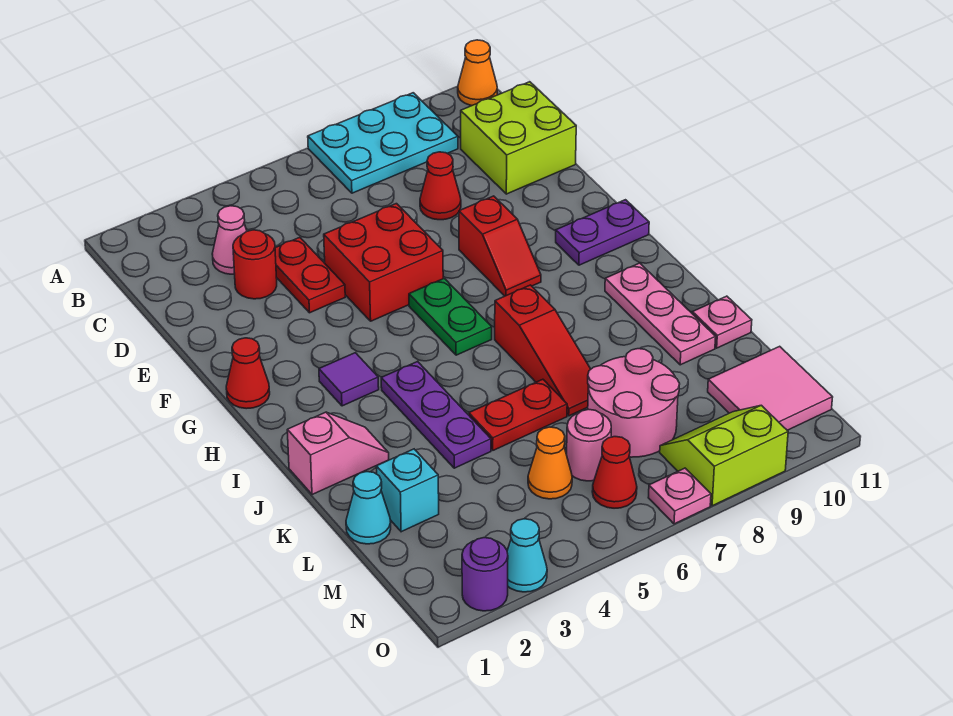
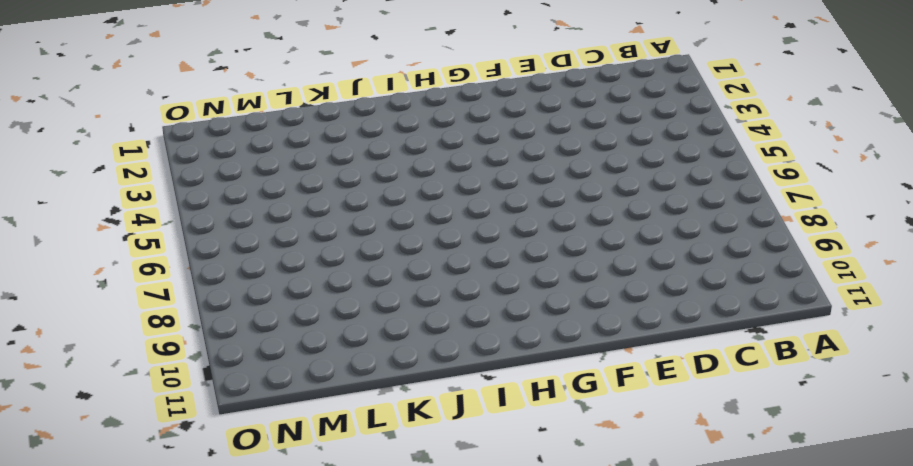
none -> cyan 2x3 plate [308,93,458,193]
none -> orange 1x1 cone [458,40,497,106]
none -> pink 1x1 cone [212,206,247,274]
none -> lime 2x2 brick [461,82,576,194]

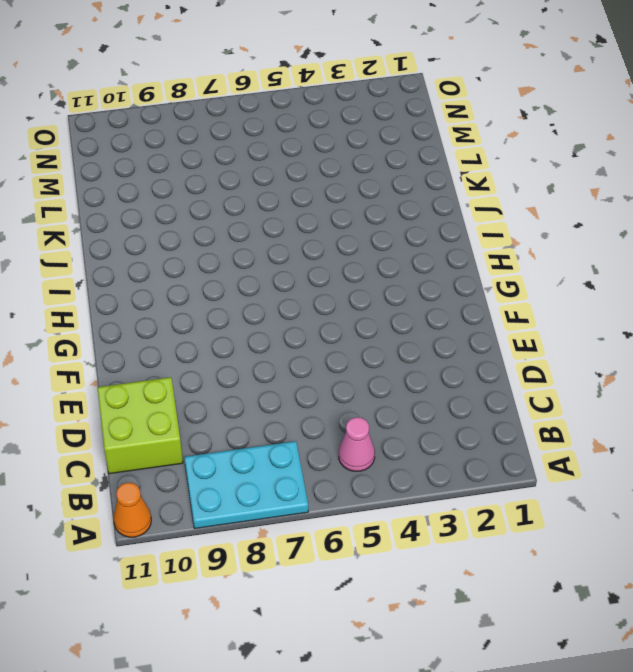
pink 1x1 cone [339,417,375,471] -> pink 1x1 cone moved to [212,206,247,274]
none -> red 1x1 round brick [233,230,277,299]
none -> red 1x2 plate [275,237,345,313]
none -> red 1x1 cone [420,152,461,220]
none -> red 2x2 brick [324,204,443,321]

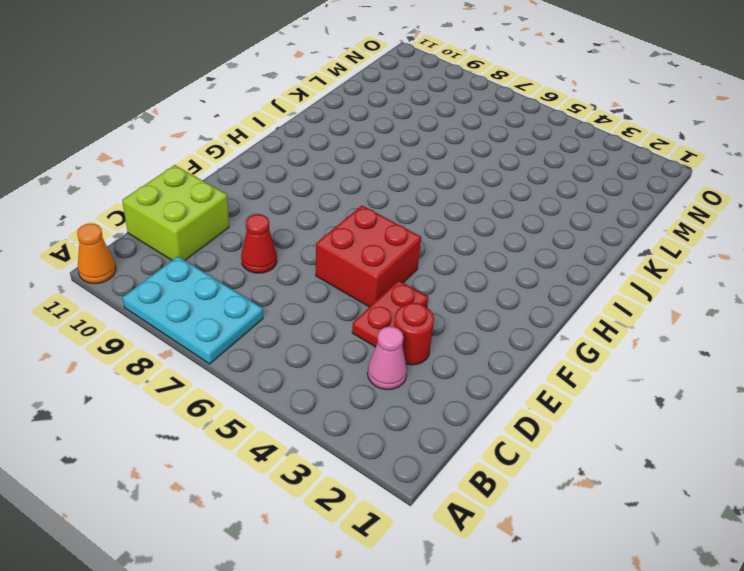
none -> red 1x2 slope [459,196,541,296]
none -> red 1x1 cone [226,338,270,409]
none -> green 1x2 plate [409,278,492,355]
none -> purple 1x2 plate [556,200,649,265]

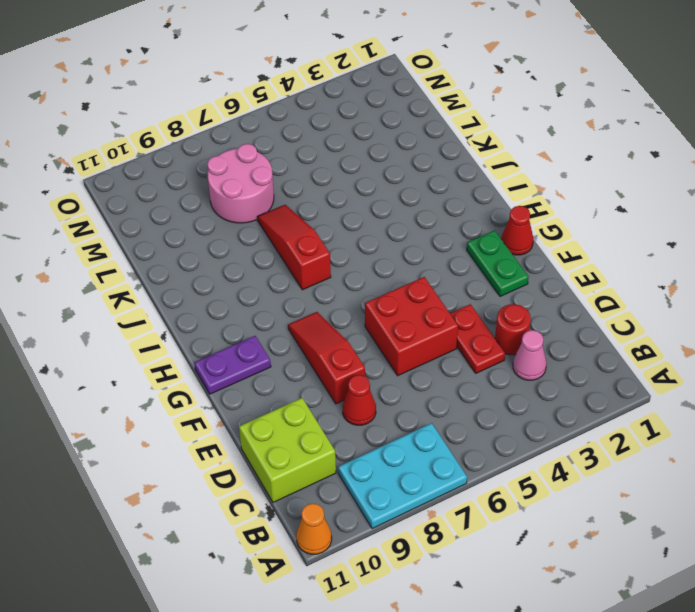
red 1x3 slope [288,312,365,404] -> red 1x2 slope [459,196,541,296]
green 1x2 plate [467,230,529,296] -> green 1x2 plate moved to [409,278,492,355]
none -> purple 1x1 tile [319,353,379,406]
none -> purple 1x3 plate [381,362,491,468]
none -> pink 1x3 plate [605,263,716,365]
none -> pink 1x2 slope [287,412,389,495]

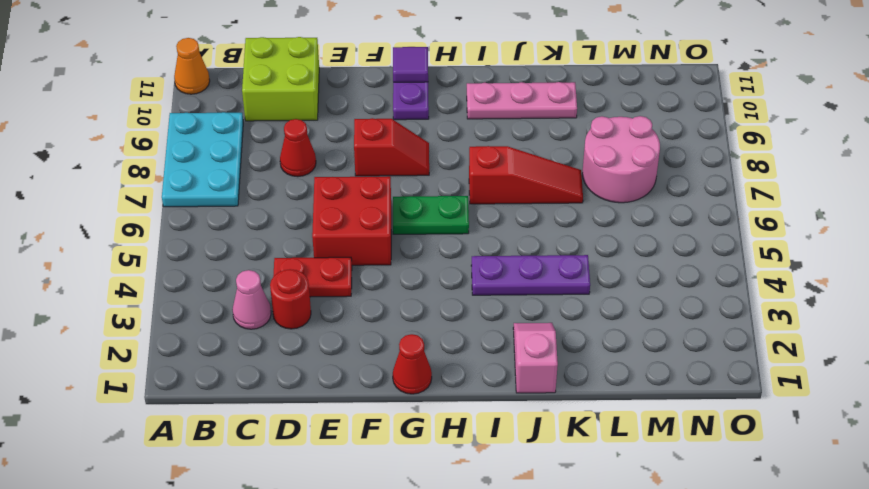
purple 1x1 tile [393,47,428,82] -> purple 1x1 tile moved to [319,353,379,406]
none -> red 1x2 plate [469,379,567,450]
none -> pink 1x1 plate [692,296,752,348]
none -> cyan 1x1 cone [346,472,391,544]
none -> cyan 1x1 brick [376,449,439,532]

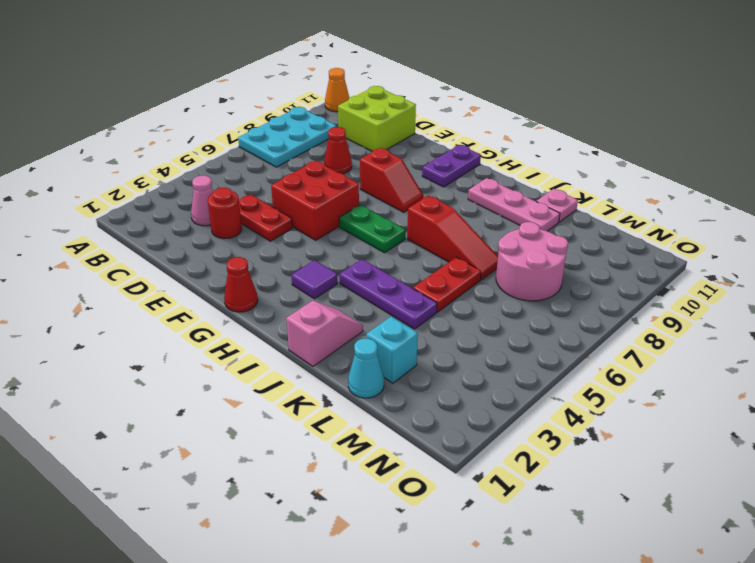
none -> orange 1x1 cone [528,427,572,499]
none -> pink 1x1 round brick [567,409,611,481]
none -> pink 2x2 tile [708,346,833,430]
none -> red 1x1 cone [592,437,637,508]

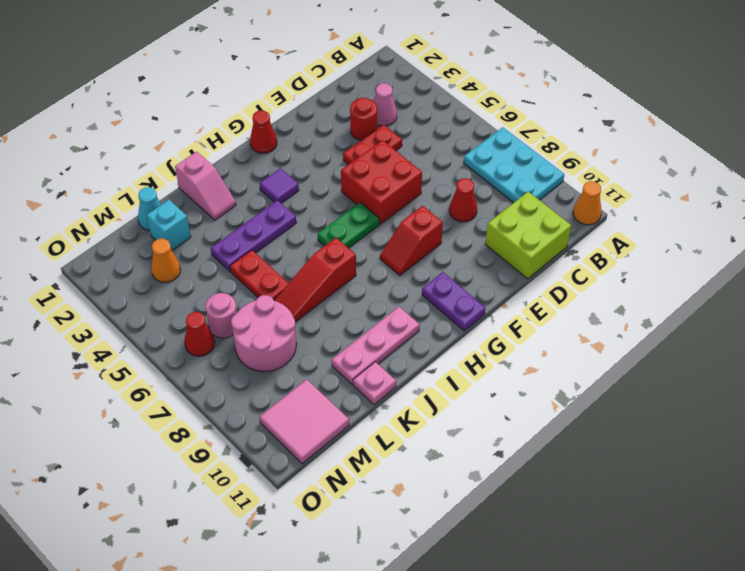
orange 1x1 cone [151,239,181,282] -> orange 1x1 cone moved to [528,427,572,499]
none -> lime 2x2 slope [660,405,788,506]
none -> purple 1x1 round brick [462,538,508,611]
none -> cyan 1x1 cone [507,519,547,592]
none -> pink 1x1 plate [648,468,711,524]

